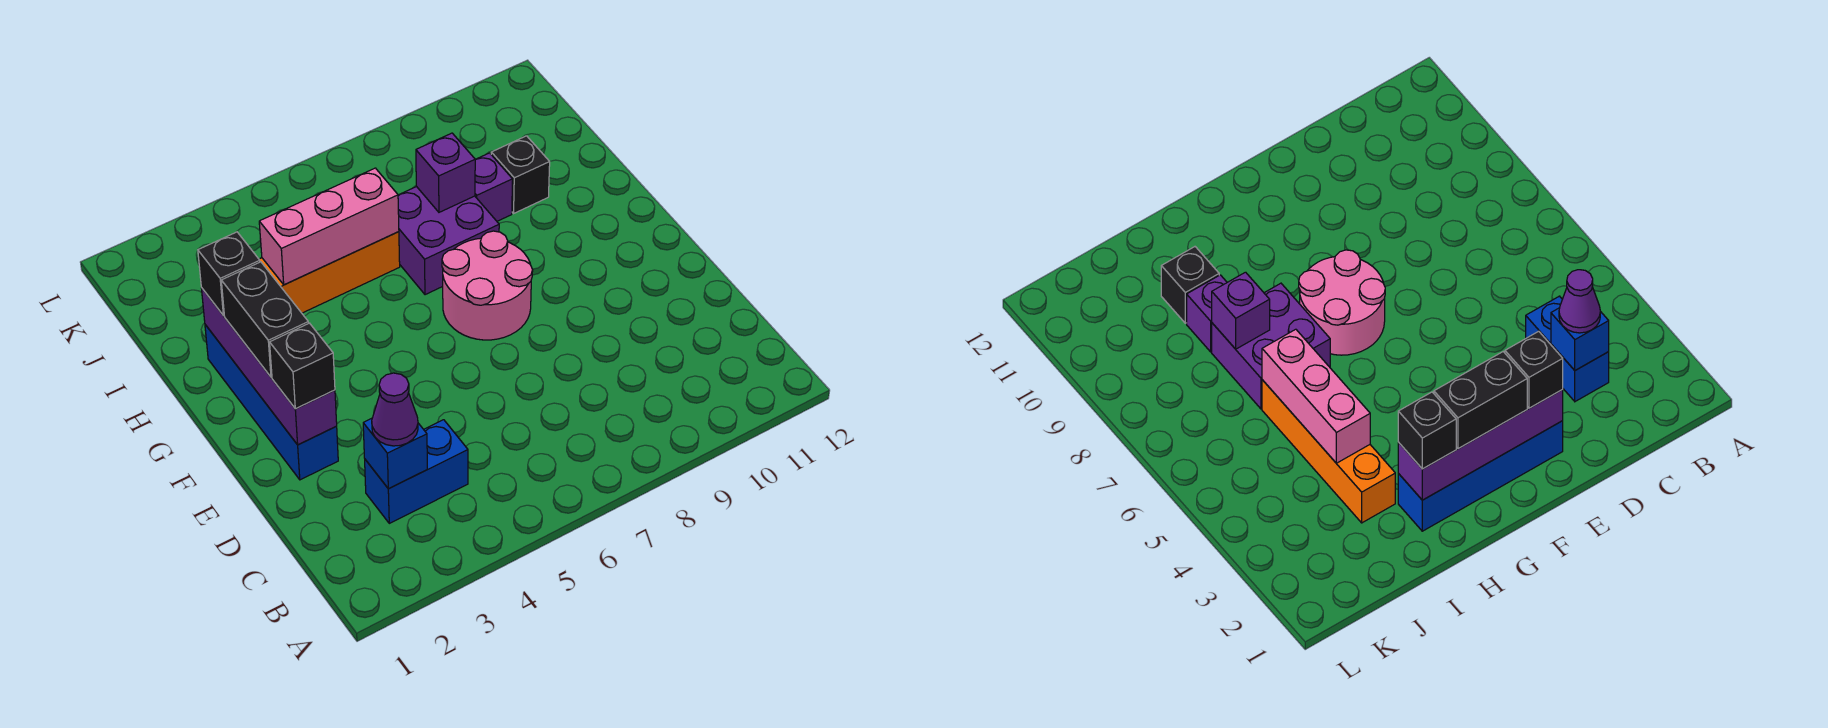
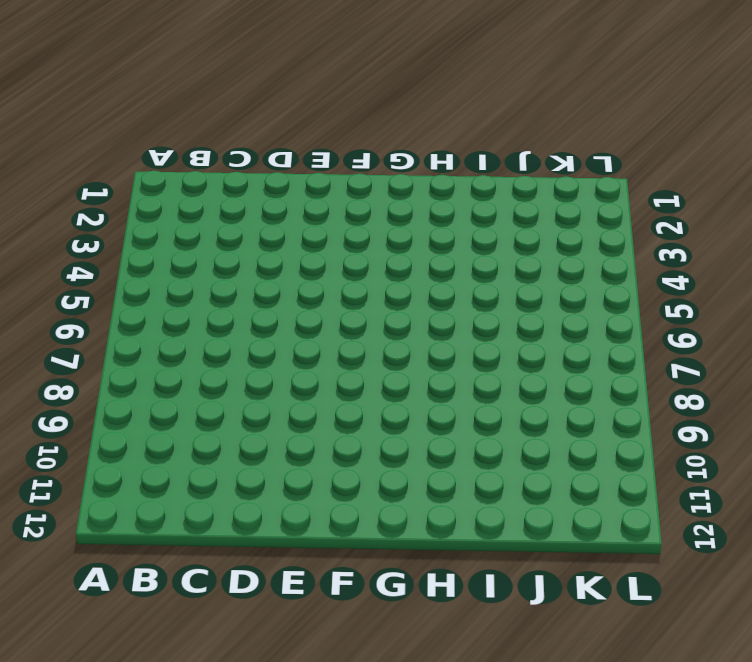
none -> blue 1x2 brick [365,420,468,523]
none -> blue 1x4 brick [205,325,338,480]
none -> pink 2x2 round brick [442,231,533,340]

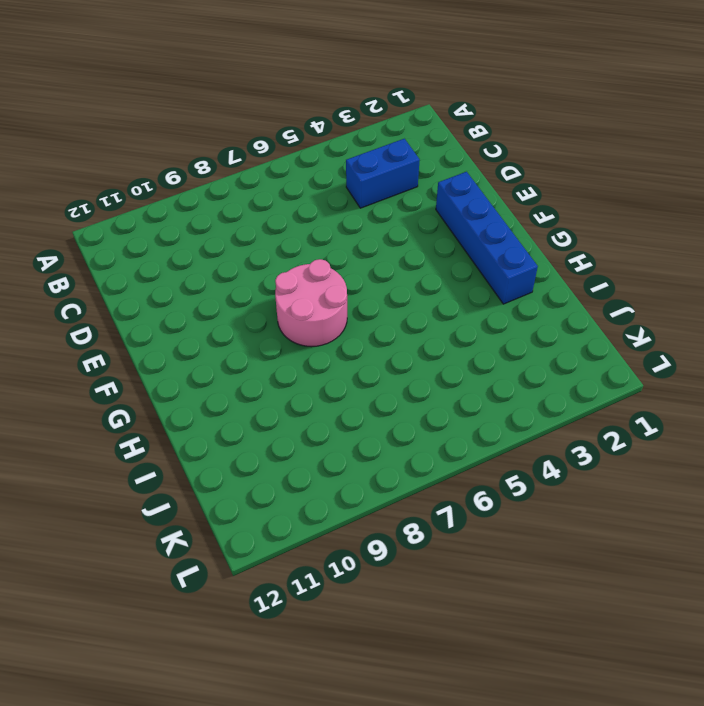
none -> purple 2x2 brick [398,187,499,295]
none -> orange 1x4 brick [259,232,400,313]
none -> purple 1x1 brick [475,153,512,221]

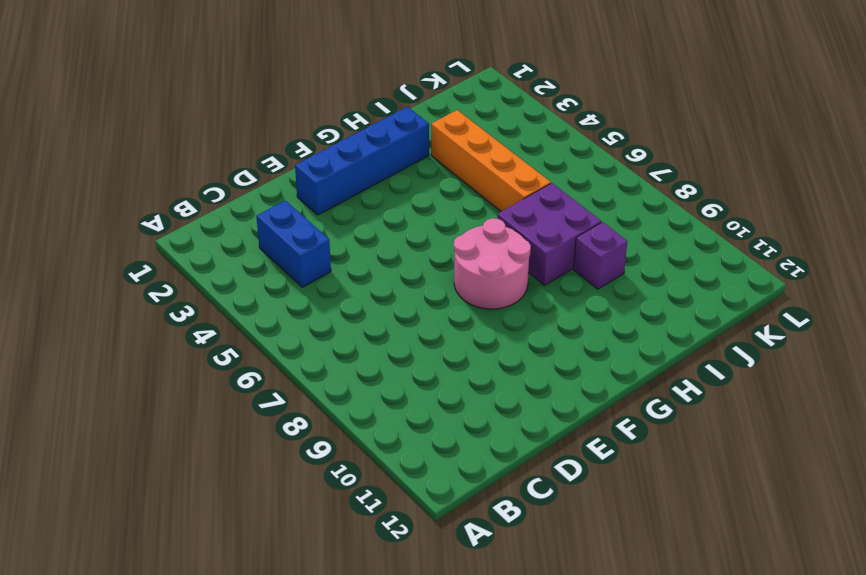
none -> black 1x1 brick [491,136,550,213]
none -> blue 1x1 brick [363,418,427,489]
none -> purple 1x4 brick [201,288,337,445]

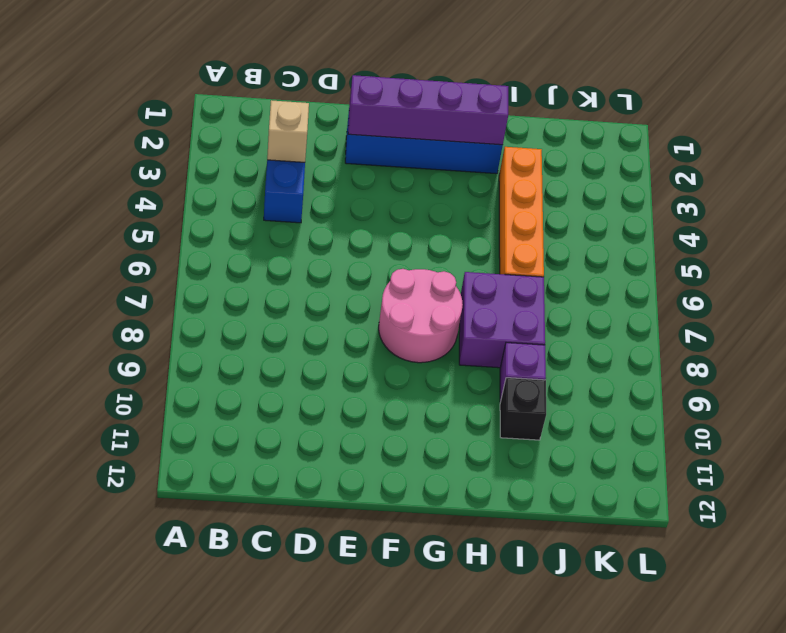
tan 1x1 brick [267,100,309,162] -> blue 1x1 brick [363,418,427,489]
none -> pink 1x3 brick [259,168,399,285]
none -> purple 1x1 brick [416,133,475,212]
none -> purple 1x1 cone [372,373,418,446]

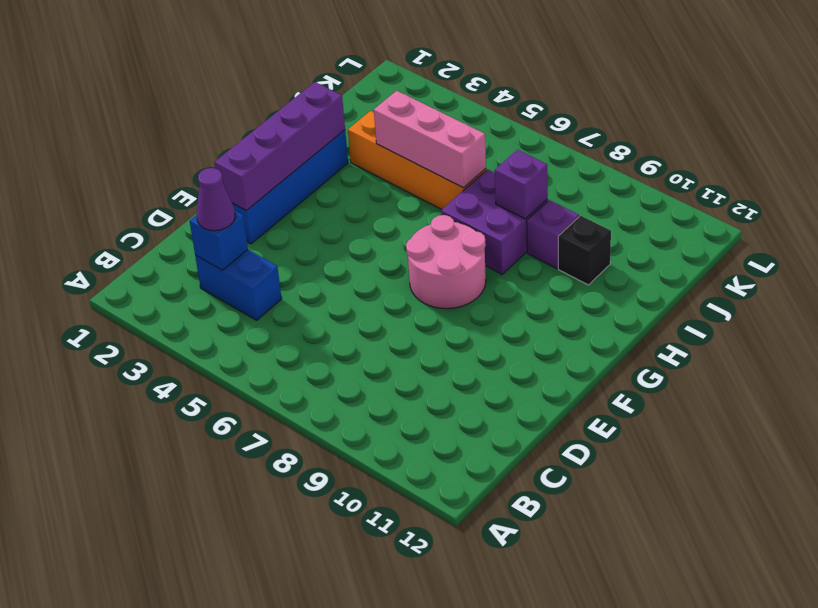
none -> black 1x1 brick [270,323,335,409]
none -> black 1x2 brick [221,262,308,377]
none -> black 1x1 brick [198,232,260,315]

